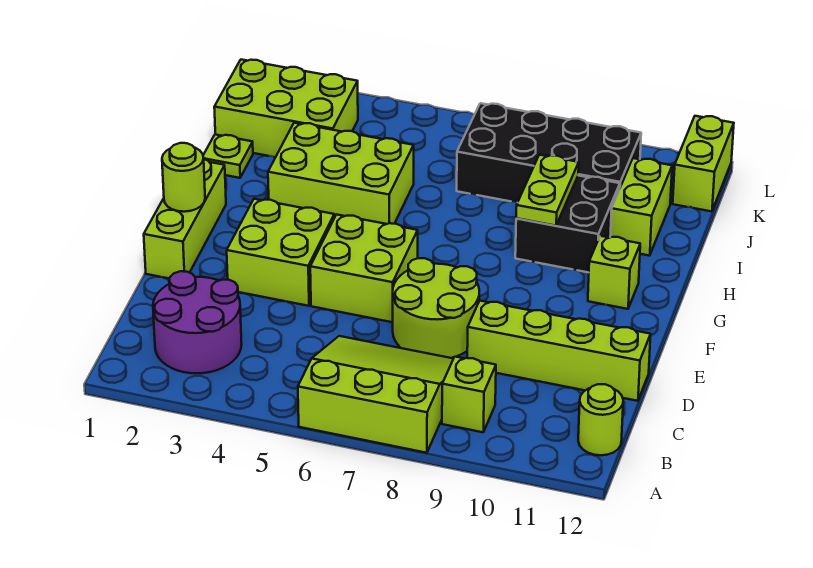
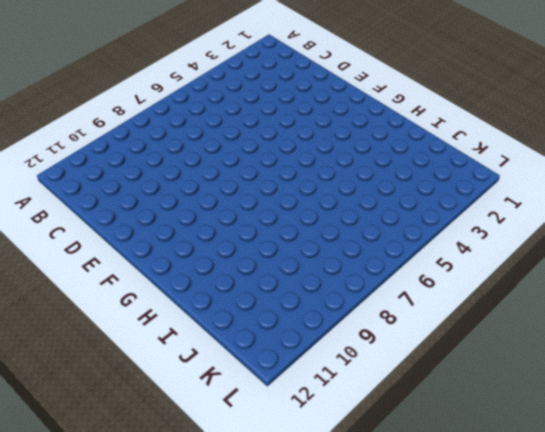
none -> lime 3x3 slope [298,336,453,453]
none -> purple 2x2 round brick [153,271,242,373]
none -> lime 1x1 brick [442,357,496,432]

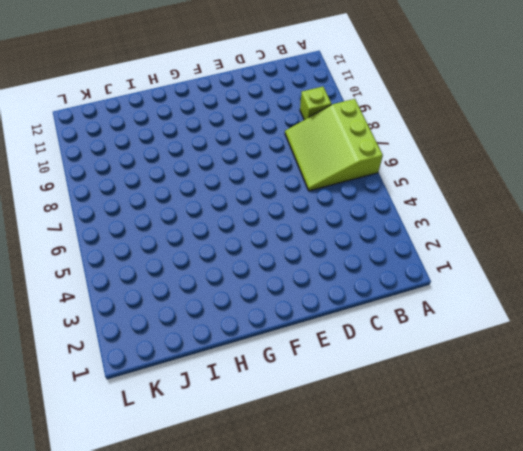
none -> purple 2x2 round brick [153,271,242,373]
none -> lime 1x1 round brick [578,384,623,455]
none -> lime 2x2 round brick [393,258,479,358]

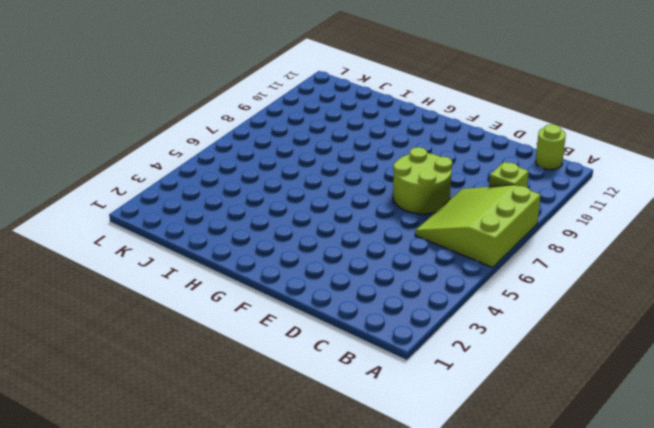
none -> purple 2x2 round brick [153,271,242,373]
none -> lime 1x4 brick [467,301,651,401]
none -> lime 1x3 brick [144,159,226,279]

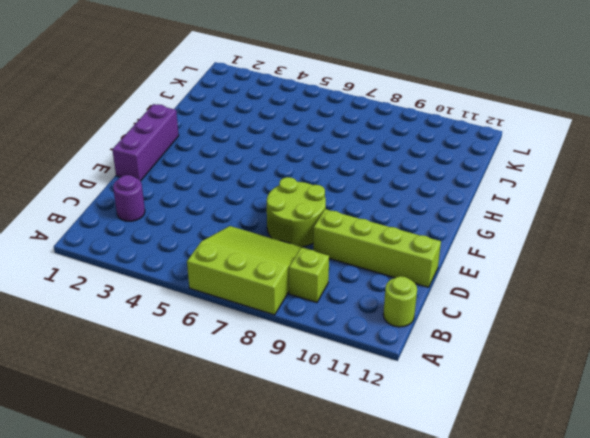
purple 1x1 round brick [113,175,145,221] -> purple 2x2 round brick [153,271,242,373]
purple 1x3 brick [112,104,179,181] -> lime 1x3 brick [144,159,226,279]
none -> lime 2x2 brick [227,199,334,306]
none -> lime 2x2 brick [310,215,418,322]
none -> lime 1x1 brick [588,236,640,309]

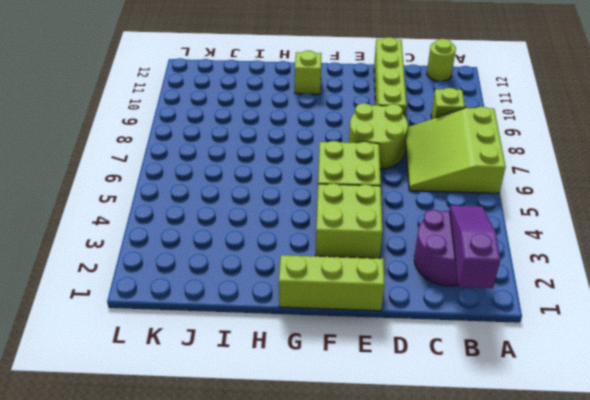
purple 1x3 slope [450,206,500,288] -> none
none -> lime 2x3 brick [268,123,414,224]
none -> black 2x2 brick [515,176,620,273]
none -> lime 1x1 plate [203,135,253,178]

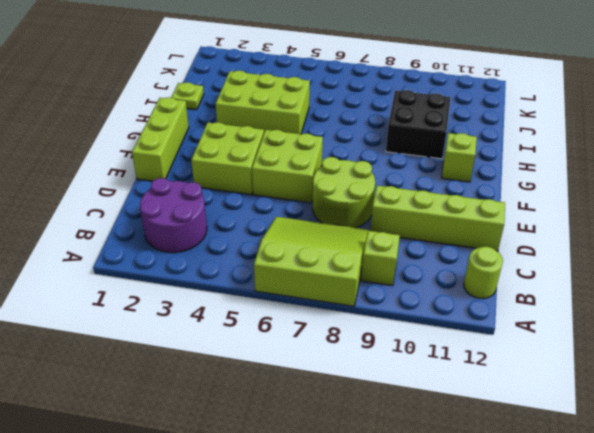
none -> lime 1x2 brick [610,158,672,256]
none -> lime 2x3 brick [214,60,358,157]
none -> black 2x4 brick [457,103,641,203]

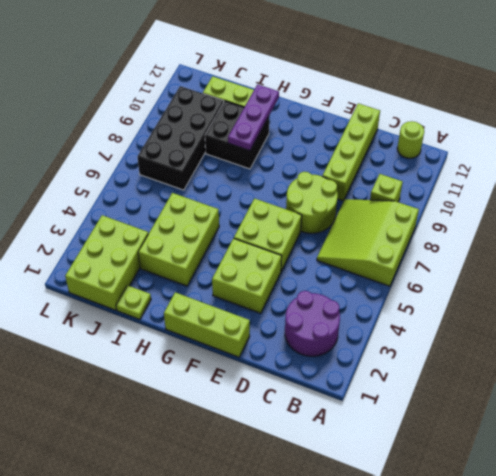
purple 1x3 plate [228,85,279,151] -> lime 1x2 plate [516,155,579,226]
none -> lime 1x1 brick [588,236,640,309]
none -> lime 1x2 brick [673,116,734,212]
none -> lime 1x1 round brick [162,143,205,212]

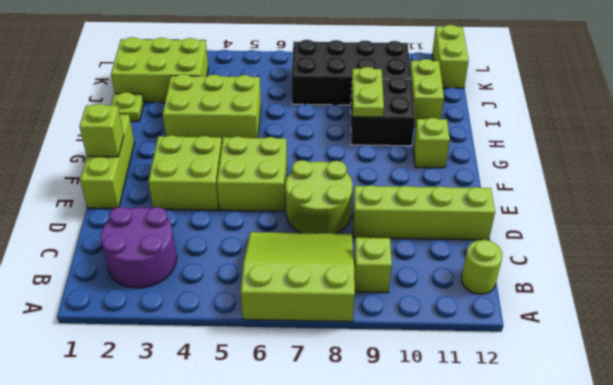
lime 1x1 brick [79,104,124,157] -> lime 1x1 round brick [162,143,205,212]

